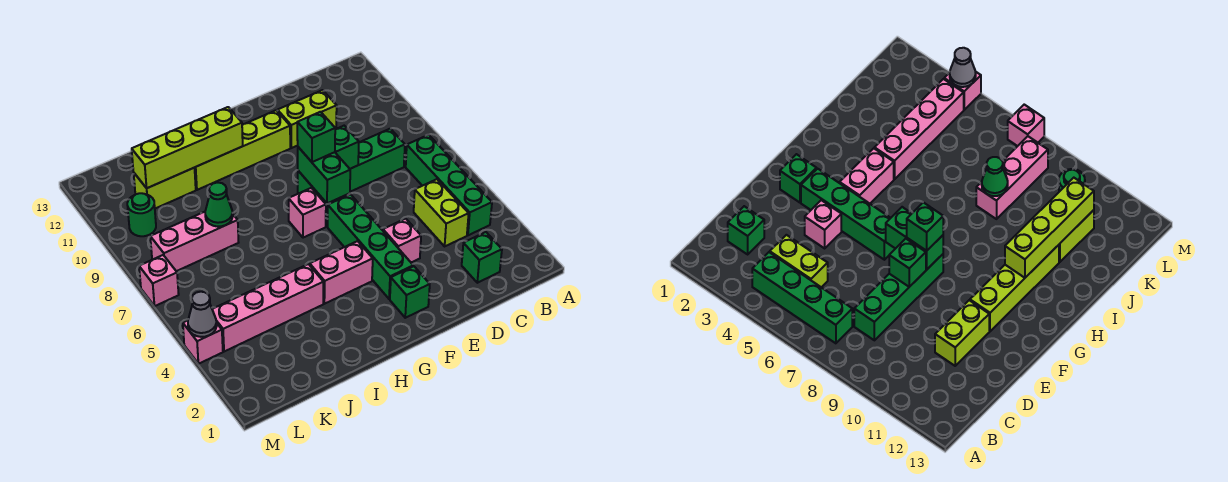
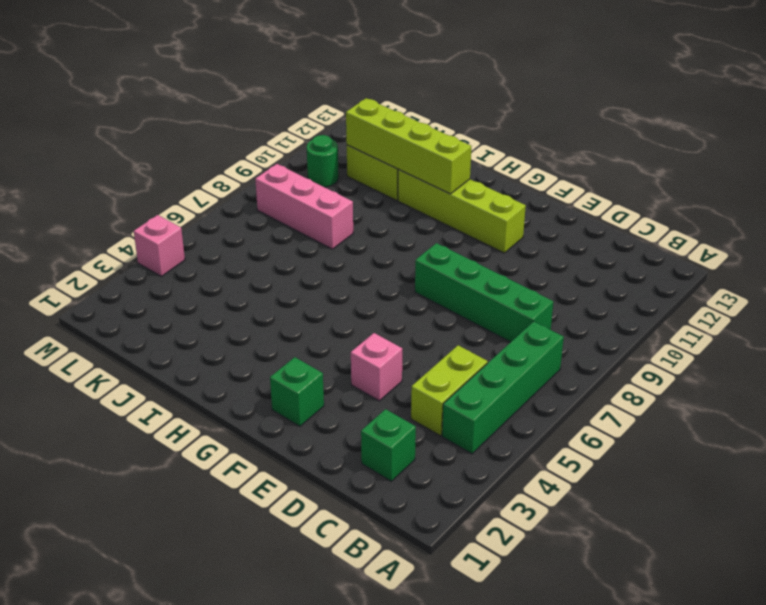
none -> lime 1x2 brick [278,90,337,148]
none -> green 1x4 brick [328,194,413,299]
none -> pink 1x2 brick [310,241,373,304]

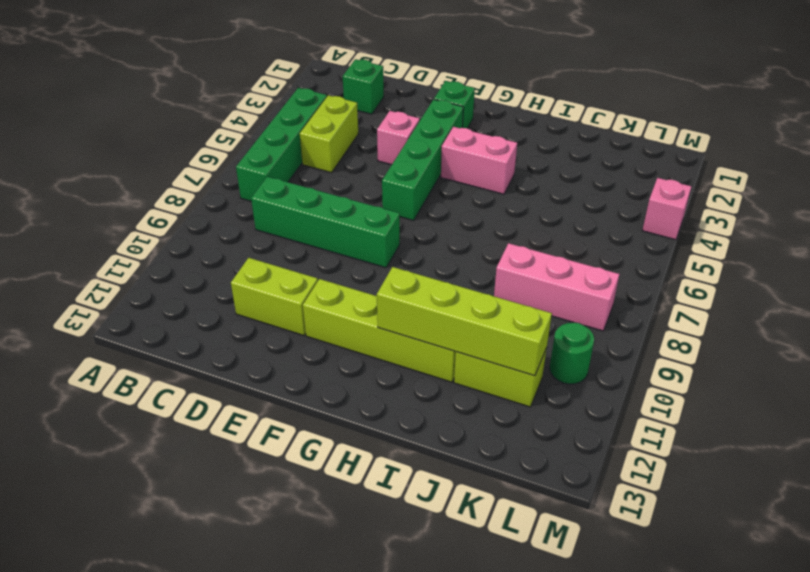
none -> pink 1x1 brick [289,188,326,238]
none -> pink 1x4 brick [212,264,323,352]
none -> pink 1x1 brick [139,255,179,306]

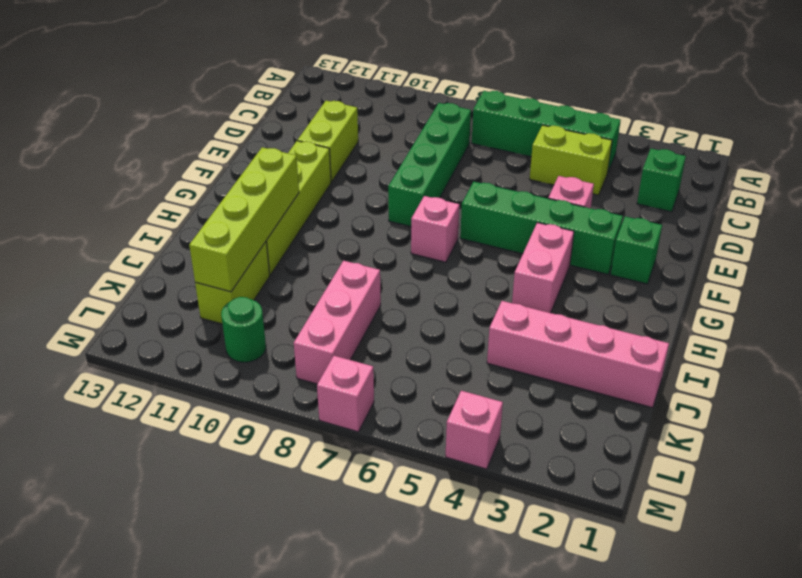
pink 1x4 brick [487,301,669,408] -> pink 1x4 brick turned to [212,264,323,352]
none -> green 1x1 brick [335,126,359,169]
none -> green 1x2 brick [298,147,350,203]
none -> green 1x1 cone [205,183,233,227]

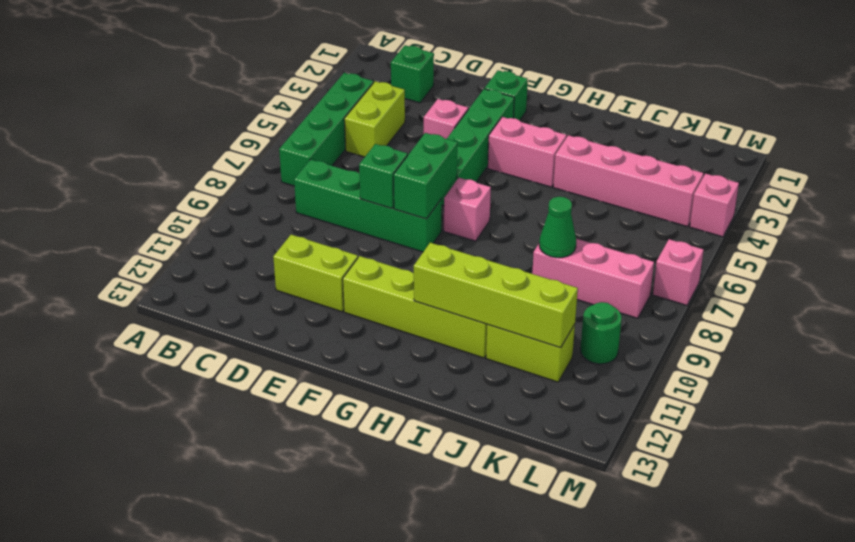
none -> grey 1x1 cone [188,292,217,337]
none -> green 1x1 brick [297,112,335,162]

